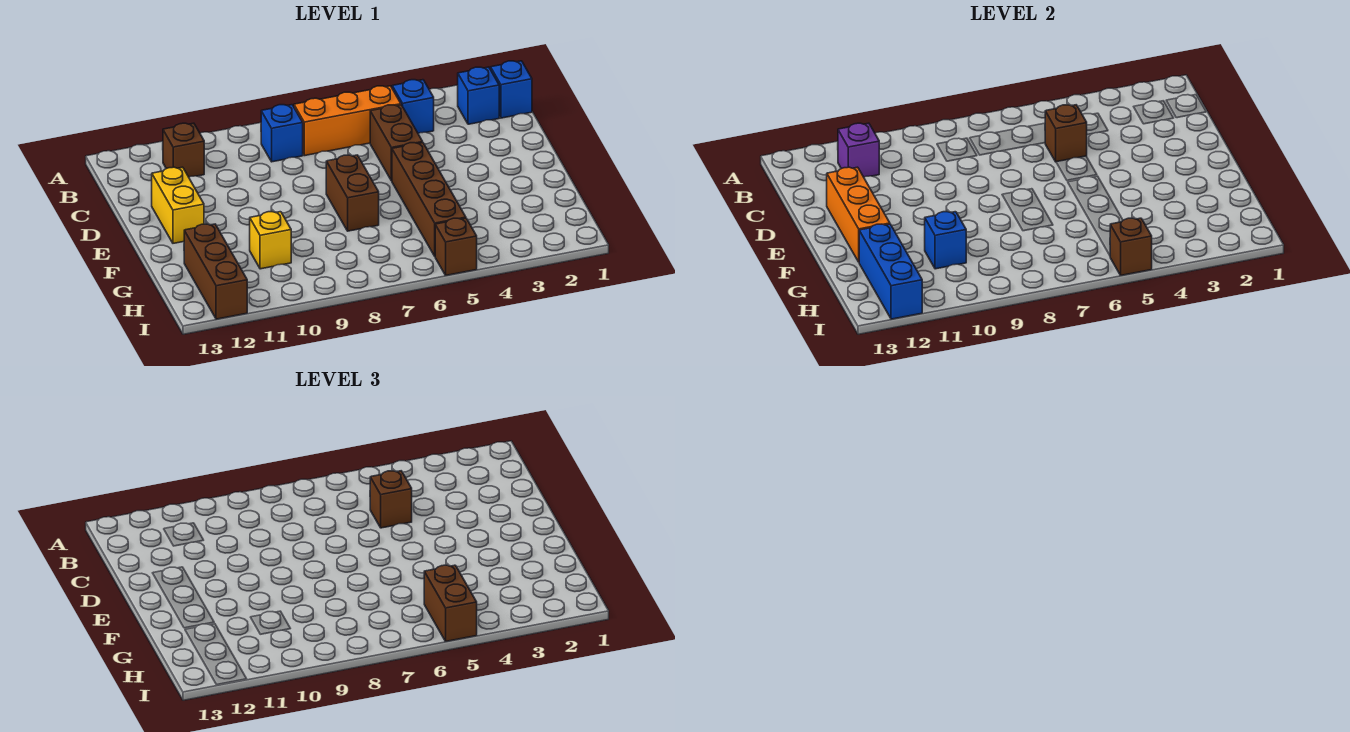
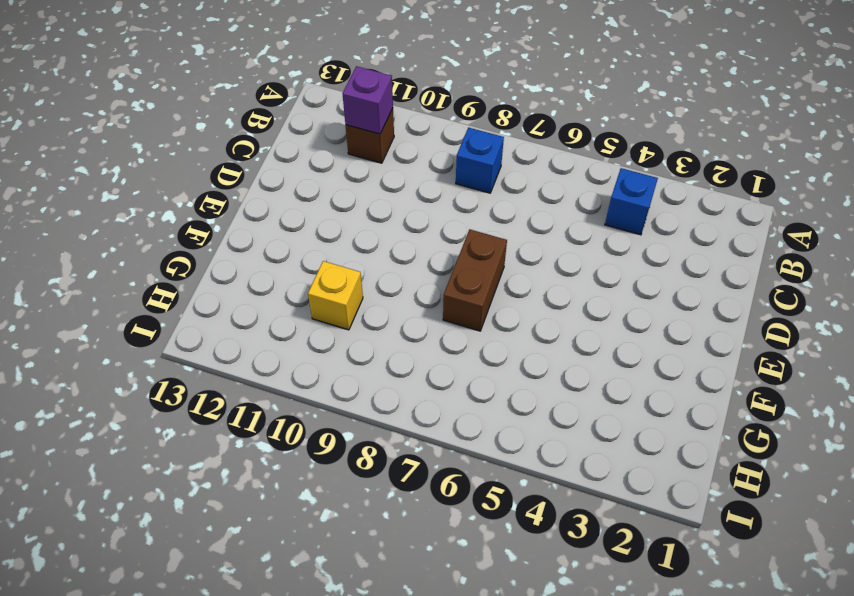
none -> blue 1x1 brick [491,61,532,118]
none -> blue 1x1 brick [458,67,499,124]
none -> orange 1x3 brick [294,86,401,156]

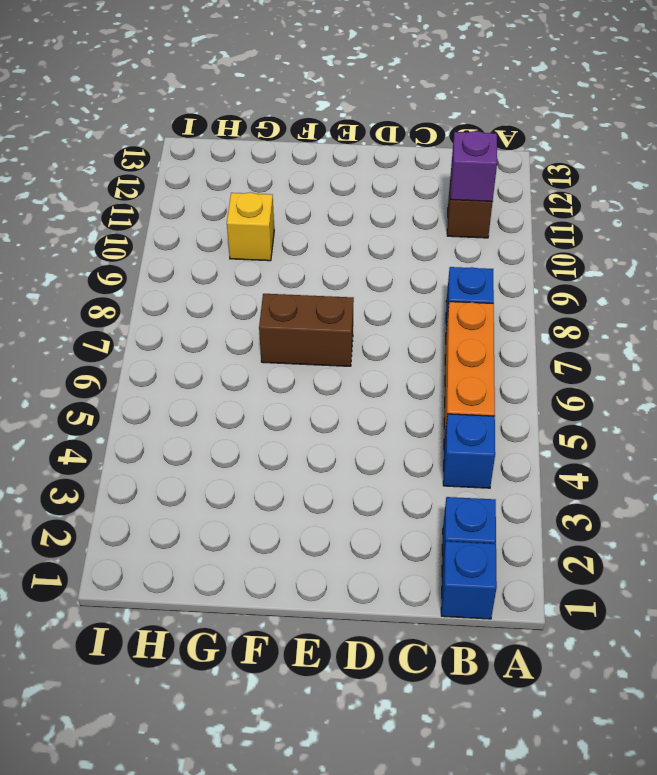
none -> brown 1x2 brick [370,105,423,181]
none -> yellow 1x2 brick [152,167,204,243]
none -> brown 1x4 brick [392,143,466,256]

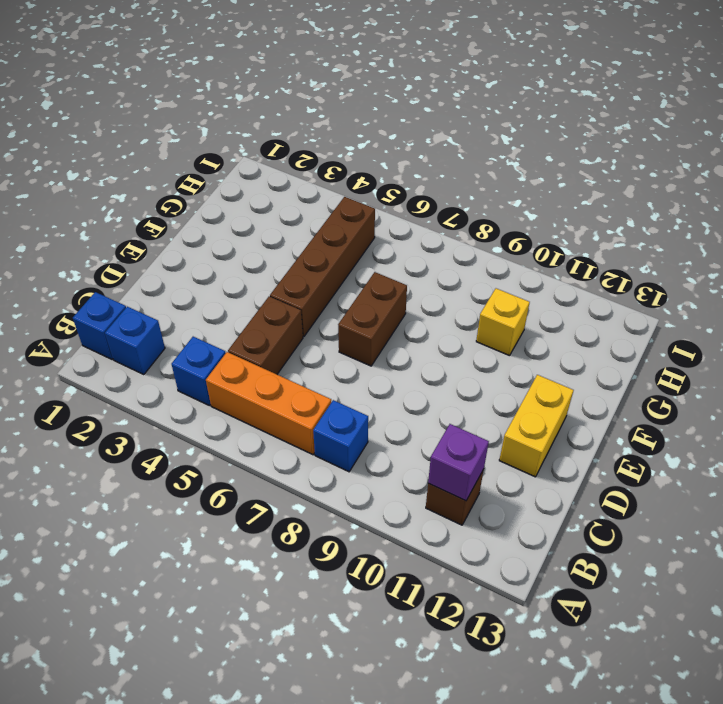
none -> brown 1x3 brick [184,224,247,319]
none -> brown 1x1 brick [435,218,477,275]
none -> brown 1x1 brick [1045,105,1087,162]

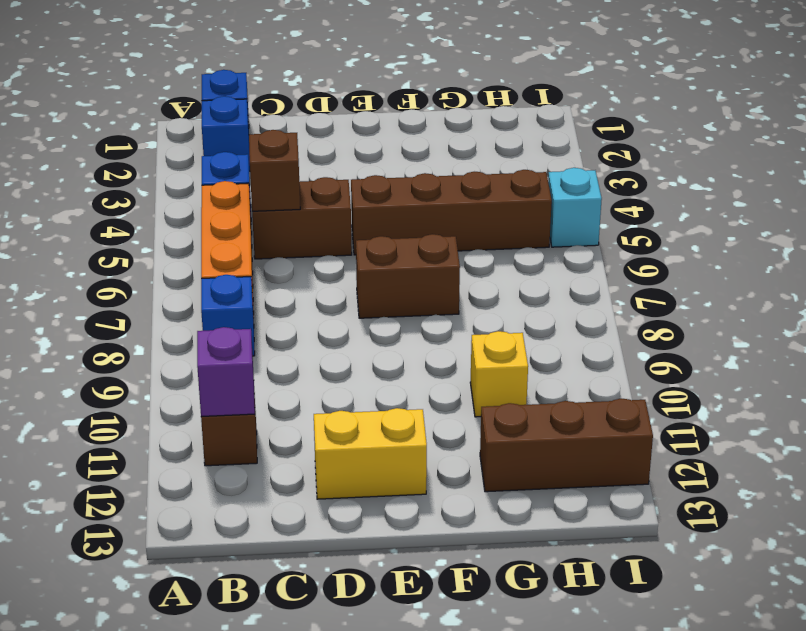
cyan 1x1 brick [548,168,602,247] -> brown 1x1 brick [435,218,477,275]
none -> orange 1x3 brick [827,167,890,262]
none -> blue 1x1 brick [925,212,966,269]
none -> blue 1x3 brick [859,224,922,319]

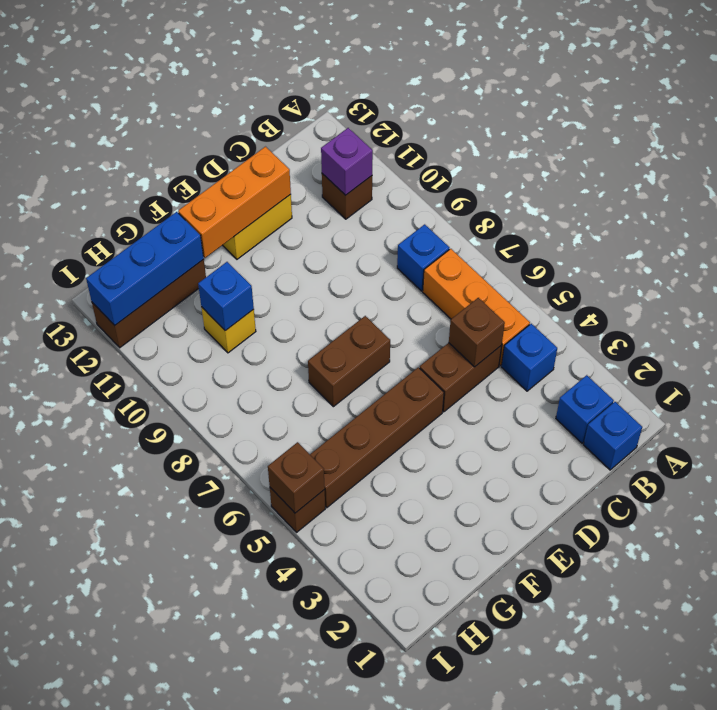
none -> brown 1x1 brick [370,471,412,528]
none -> brown 1x2 brick [424,565,477,641]

